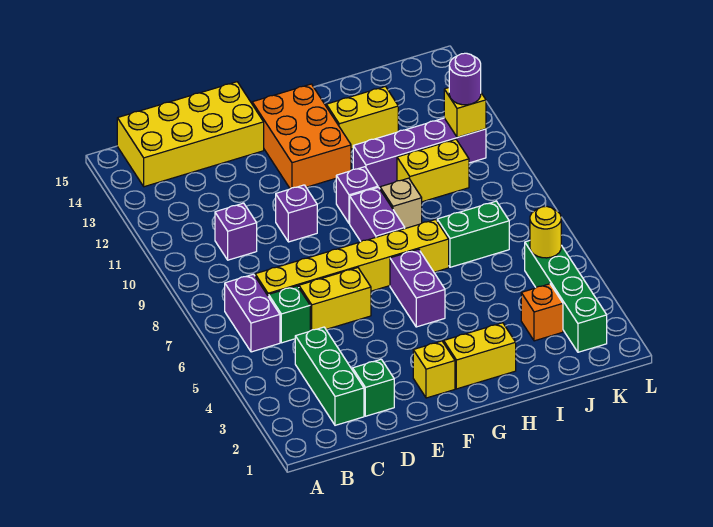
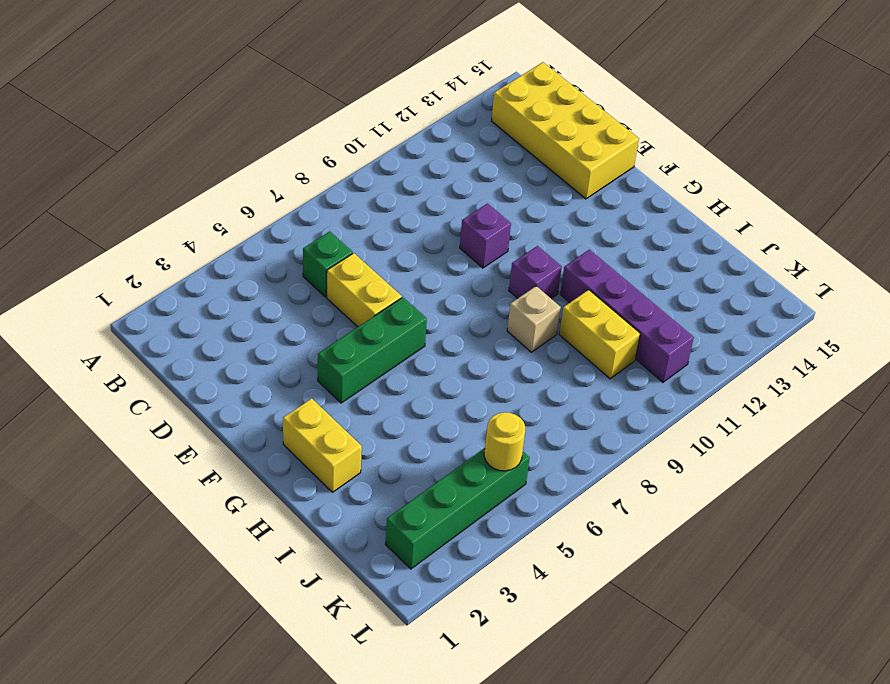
green 1x3 brick [318,297,427,403] -> green 1x3 brick moved to [295,327,364,425]
none -> purple 1x2 brick [225,274,280,352]
none -> yellow 1x6 brick [255,219,449,297]
none -> purple 1x1 brick [215,203,257,260]

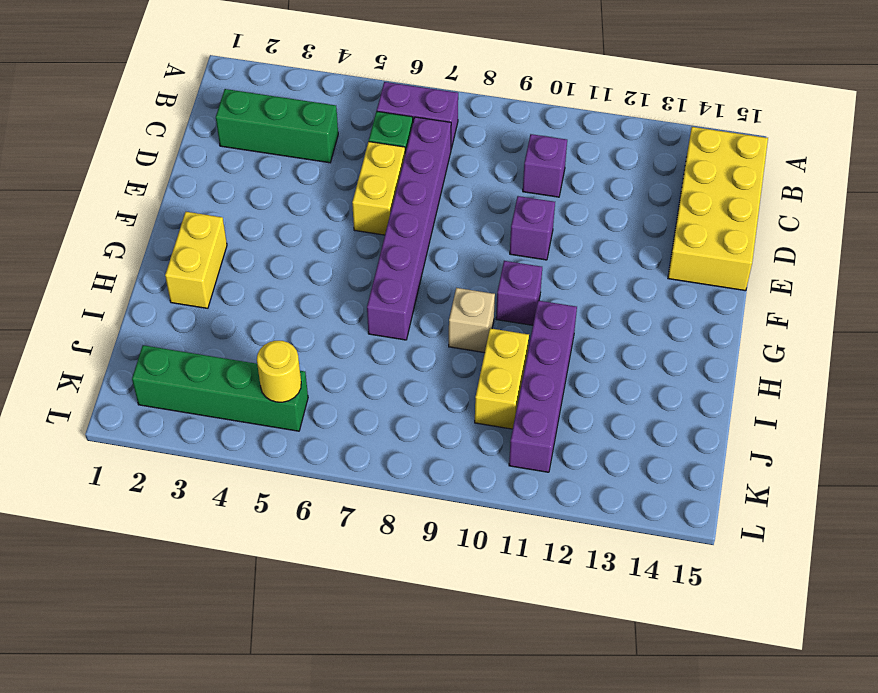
purple 1x6 brick [367,117,451,340] -> yellow 1x6 brick [255,219,449,297]
none -> green 1x1 brick [353,359,394,416]
none -> yellow 1x1 brick [413,341,455,398]
none -> orange 2x3 brick [252,84,351,189]

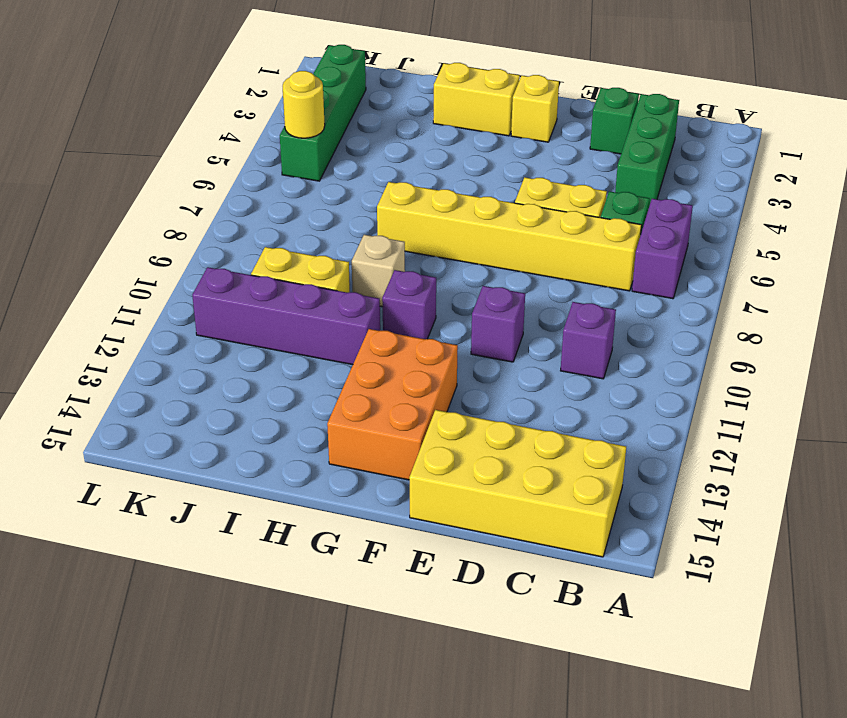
none -> purple 1x2 brick [390,249,445,327]
none -> purple 1x2 brick [350,187,405,241]
none -> yellow 1x2 brick [326,86,398,149]

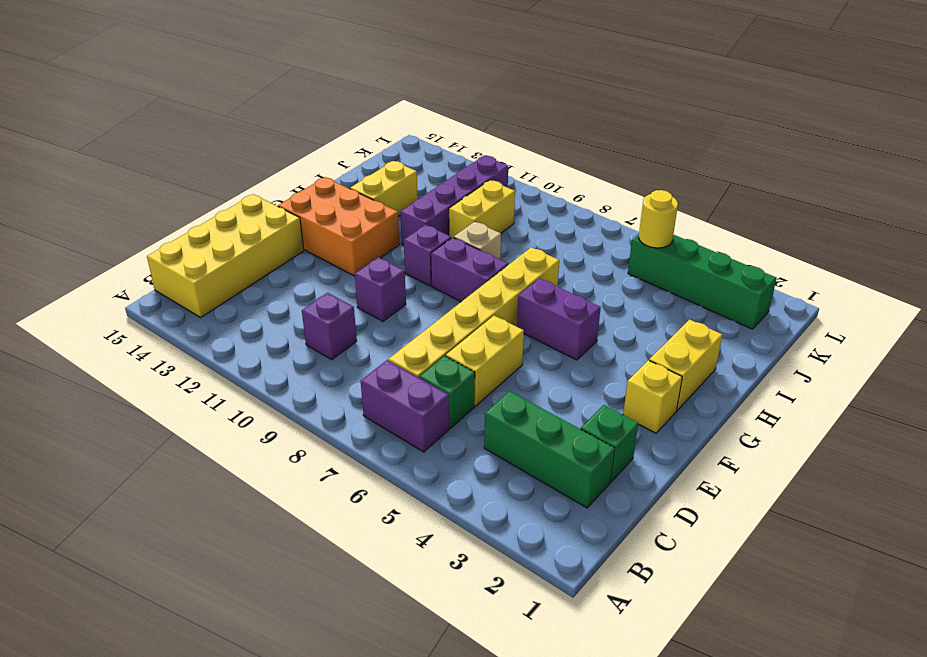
none -> green 1x2 brick [437,201,509,267]
none -> orange 1x1 brick [521,284,563,341]
none -> yellow 1x1 brick [444,88,486,137]

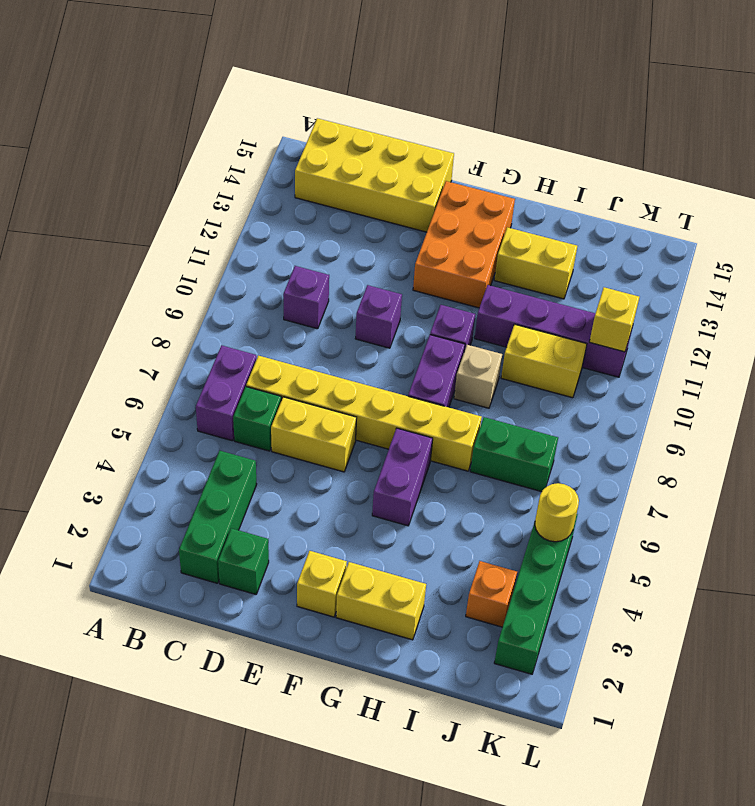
none -> purple 1x1 round brick [449,53,481,105]

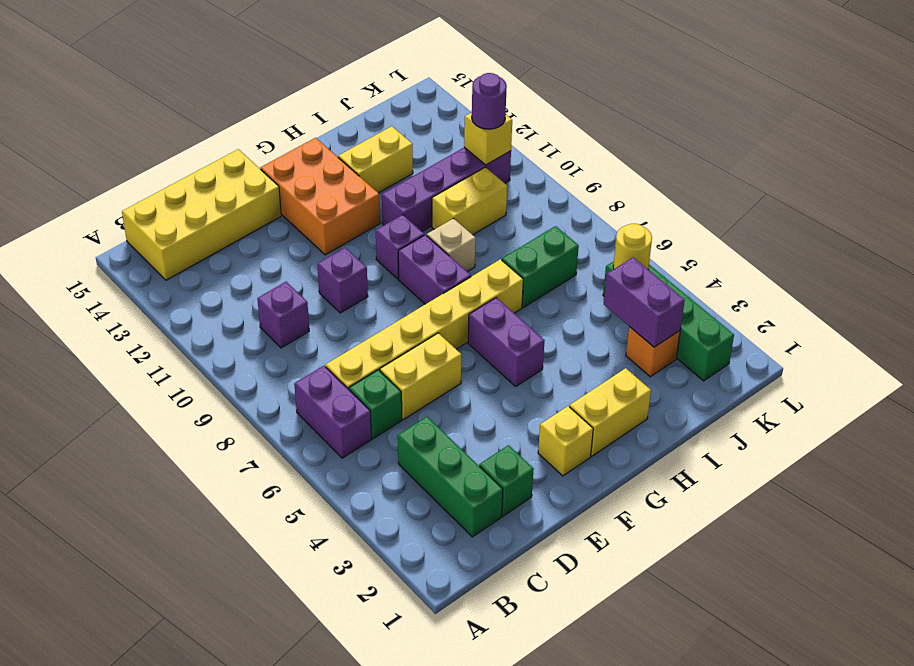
purple 1x2 brick [604,257,685,347] -> none

